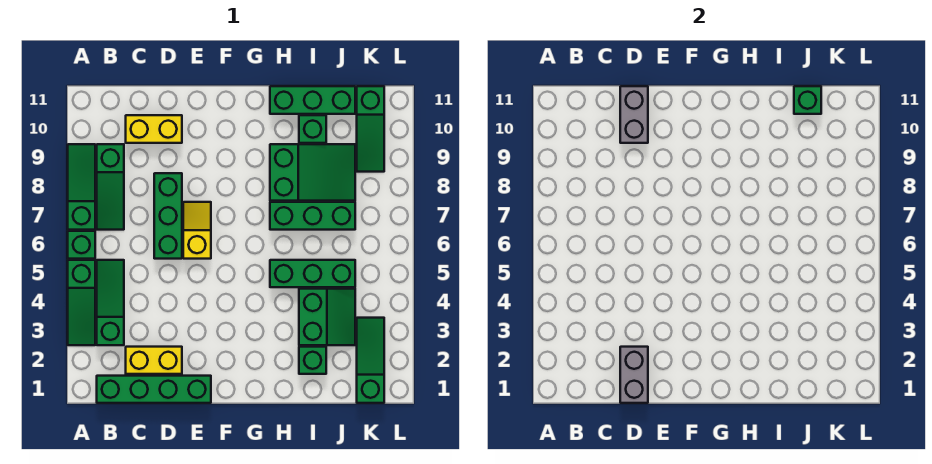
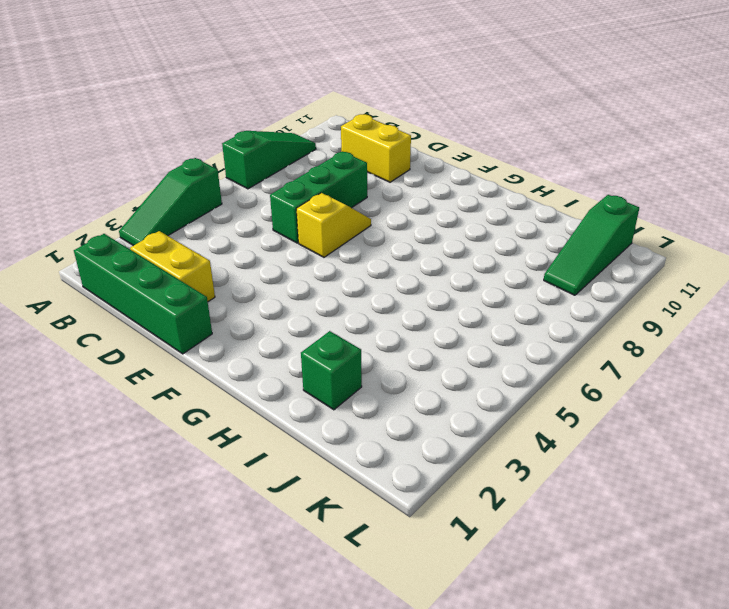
none -> green 1x1 brick [68,231,95,259]
none -> green 1x3 slope [97,260,124,345]
none -> green 1x3 slope [97,144,124,230]

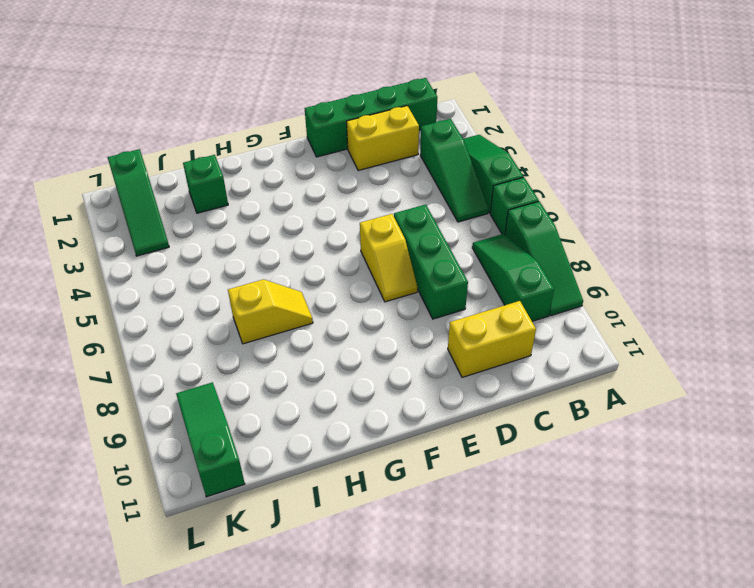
yellow 1x2 slope [228,279,313,344] -> green 1x3 brick [270,202,355,230]
none -> green 1x3 brick [270,260,355,287]
none -> green 2x3 slope [270,144,355,201]
none -> green 1x3 brick [270,86,355,114]

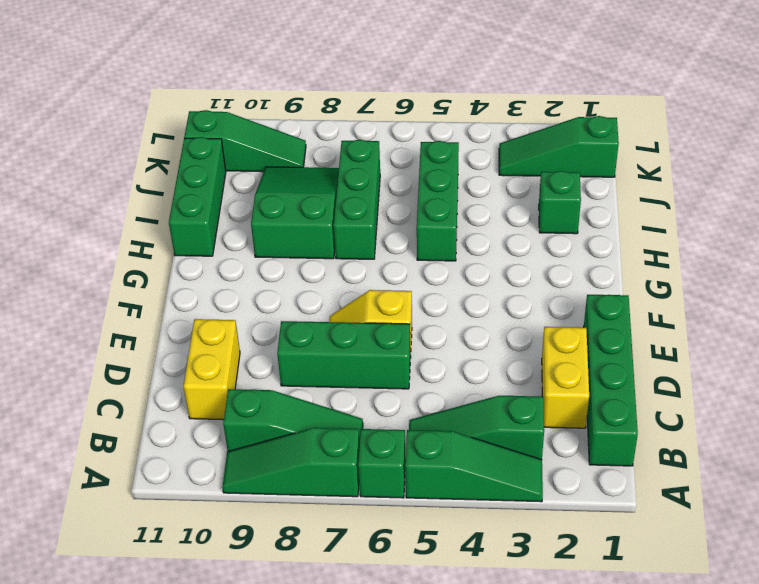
none -> green 2x2 slope [299,289,355,345]
none -> green 1x1 brick [299,115,326,143]
none -> grey 1x2 brick [620,347,648,403]

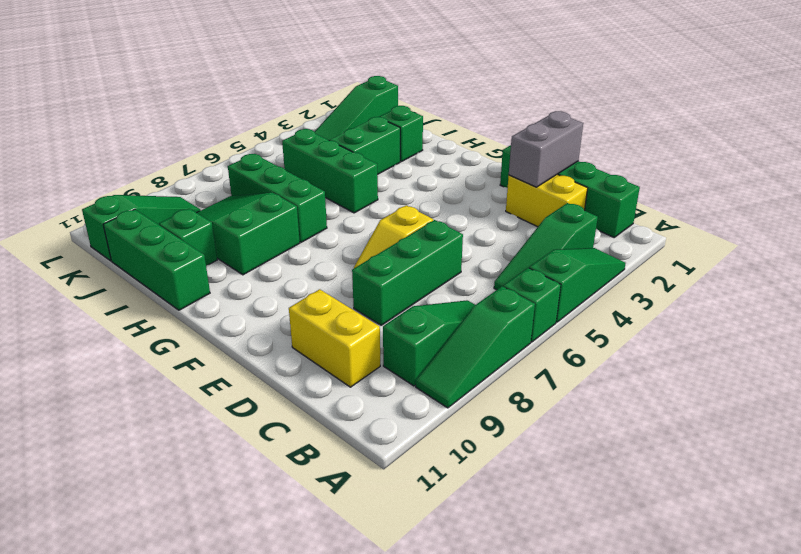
none -> grey 1x2 brick [620,86,648,143]
none -> green 1x1 brick [794,86,821,114]

